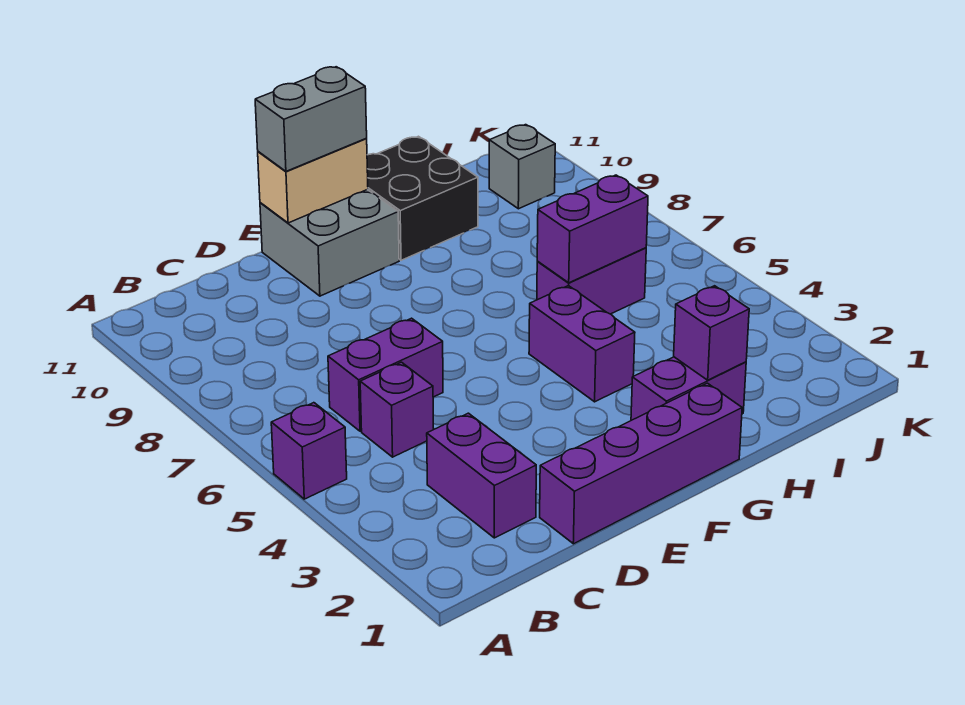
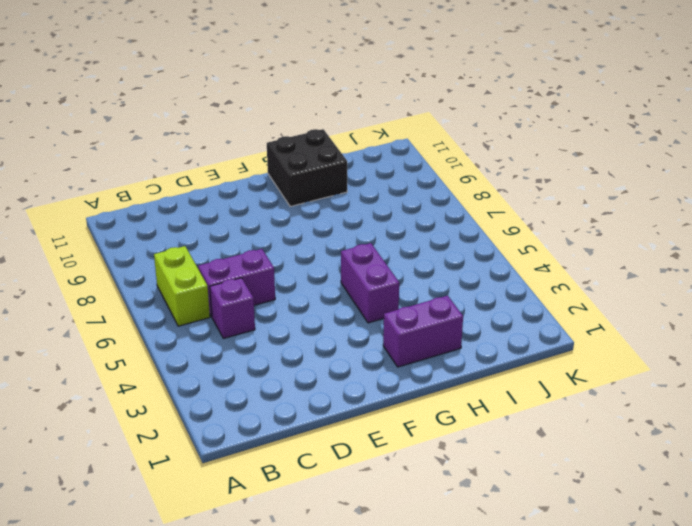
lime 1x2 brick [154,246,210,326] -> none
none -> purple 1x1 brick [271,403,347,499]
none -> purple 1x2 brick [427,413,536,538]
none -> purple 1x4 brick [540,383,742,544]

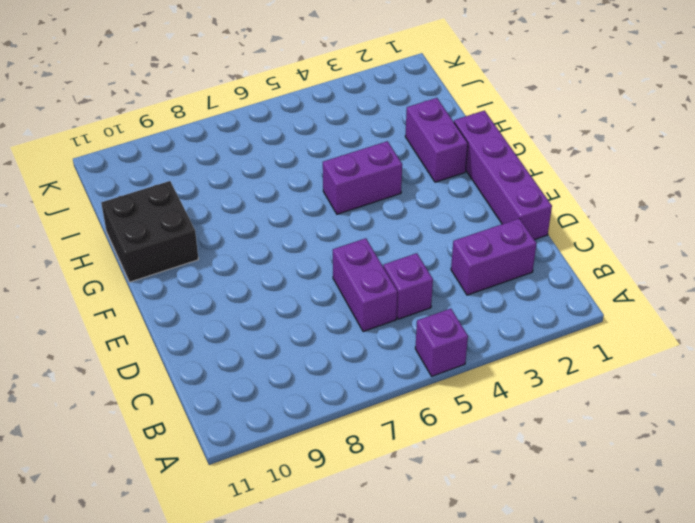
none -> grey 2x2 brick [260,190,399,296]
none -> purple 1x2 brick [537,248,646,314]
none -> grey 1x1 brick [489,125,555,209]

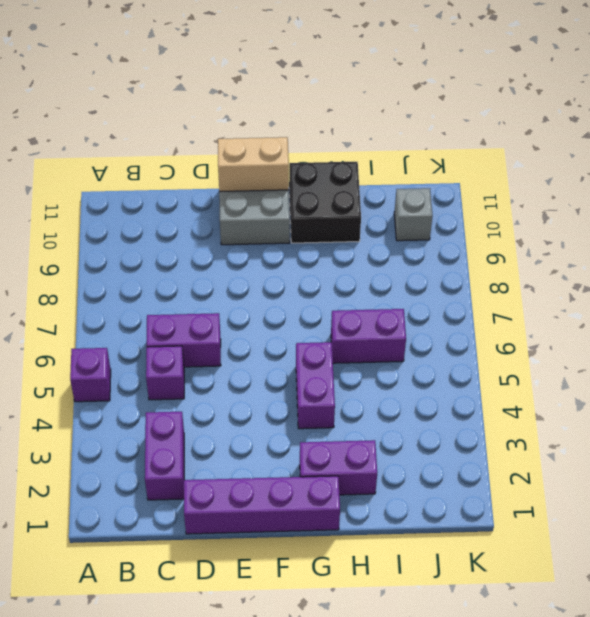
none -> purple 1x1 brick [674,286,749,380]
none -> purple 1x2 brick [537,175,648,283]
none -> grey 1x2 brick [255,67,367,171]

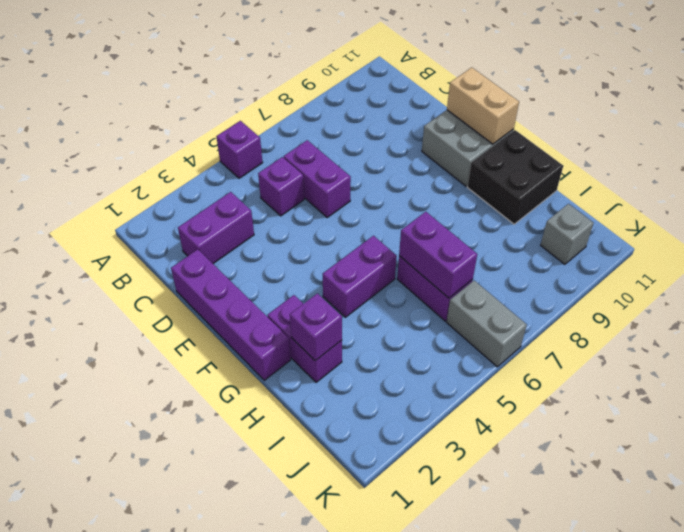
grey 1x2 brick [447,281,527,367] -> grey 1x2 brick moved to [255,67,367,171]

